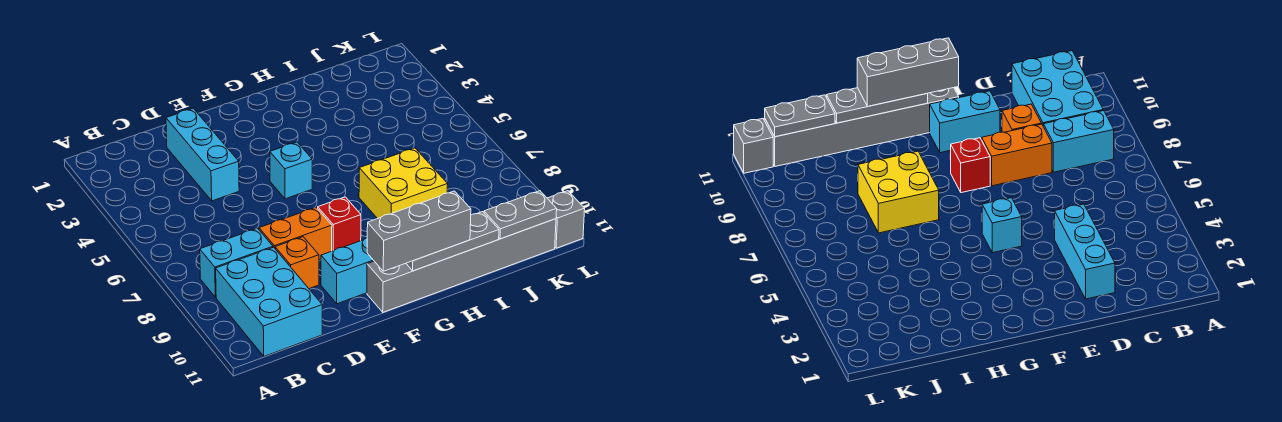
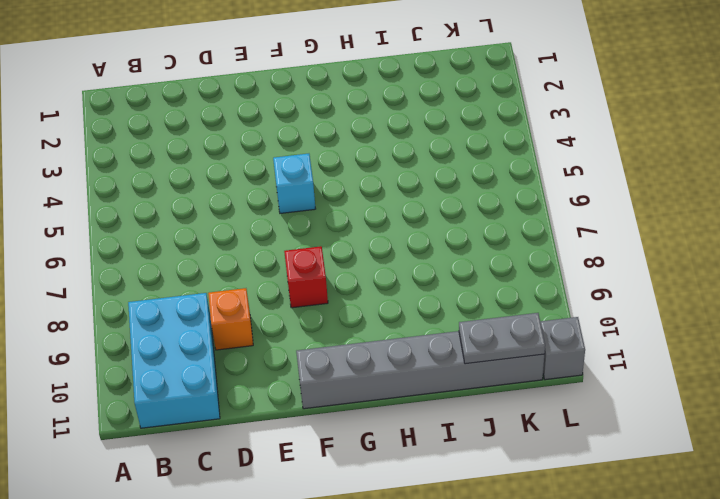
none -> cyan 1x2 brick [200,228,273,297]
none -> cyan 1x3 brick [166,108,239,201]
none -> orange 1x2 brick [259,207,332,260]

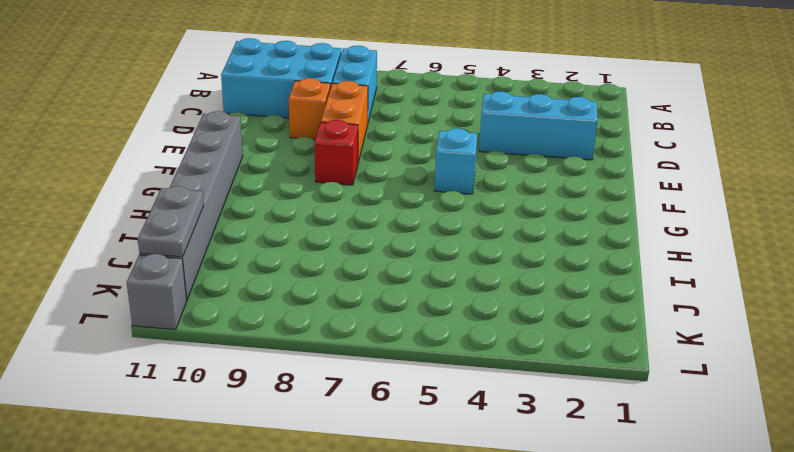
none -> cyan 1x2 brick [321,238,374,304]
none -> yellow 2x2 brick [359,148,448,219]
none -> grey 1x3 plate [406,212,499,271]

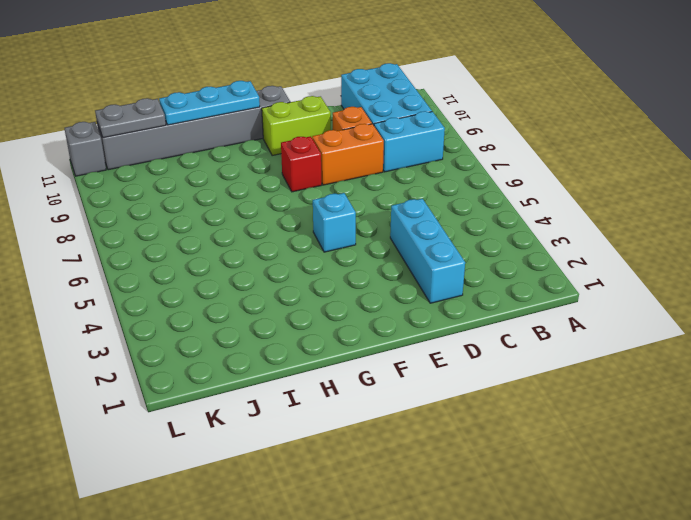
lime 1x2 brick [262,96,331,156] -> cyan 1x2 brick [321,238,374,304]
cyan 1x3 plate [159,81,260,125] -> grey 1x3 plate [406,212,499,271]
none -> yellow 2x2 brick [359,148,448,219]
none -> grey 1x3 brick [367,191,471,271]

